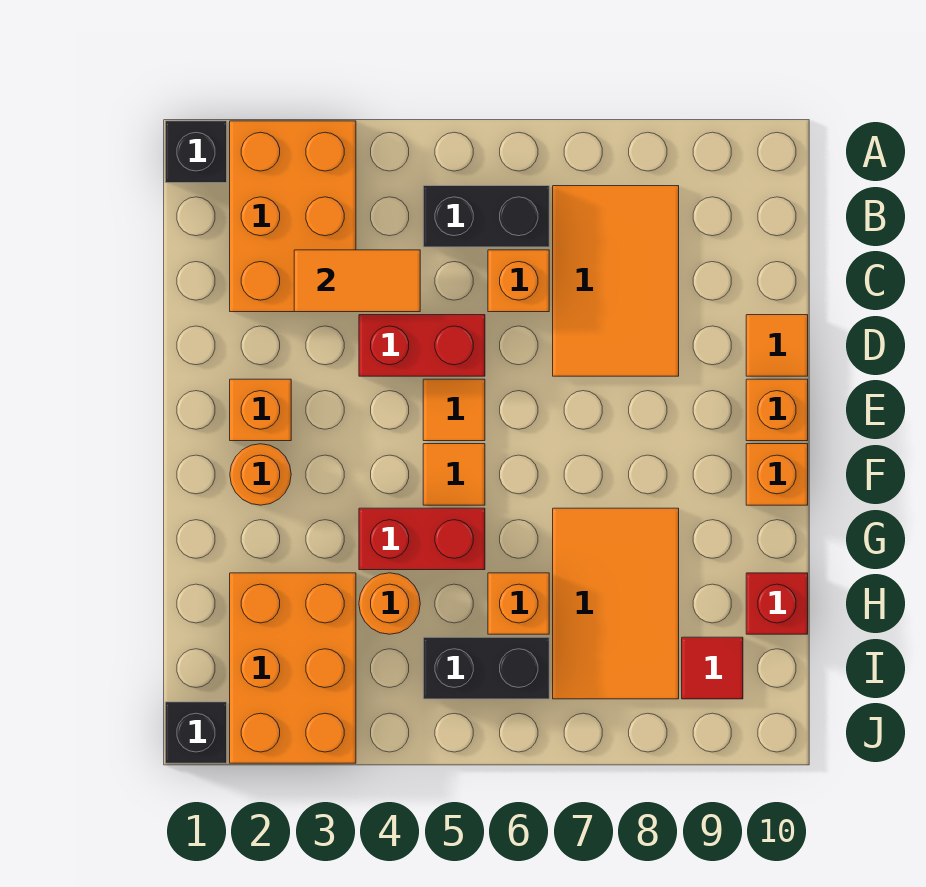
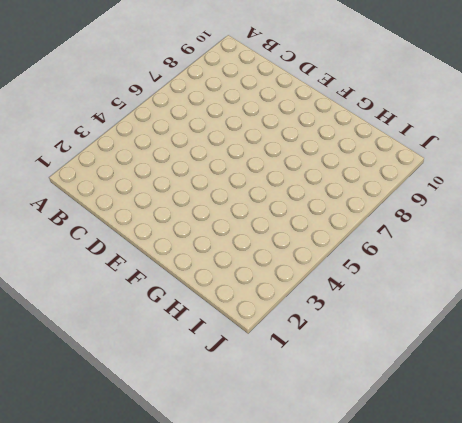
none -> black 1x1 brick [165,121,227,183]
none -> orange 2x3 brick [230,121,356,312]
none -> black 1x2 brick [423,186,549,247]

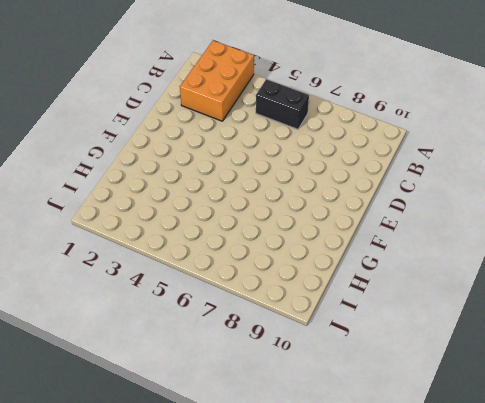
none -> black 1x1 brick [165,121,227,183]
none -> orange 2x3 tile [553,186,679,376]
none -> orange 1x1 brick [488,250,549,312]

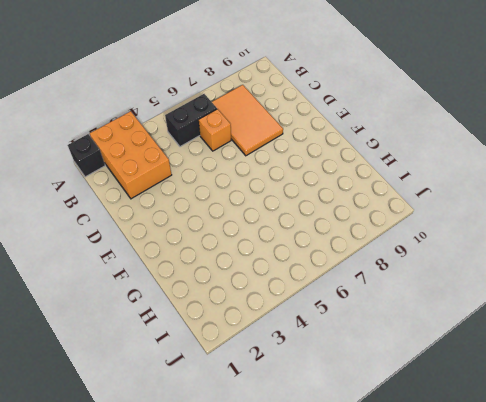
none -> red 1x2 brick [359,315,485,376]
none -> orange 1x1 tile [746,315,808,376]
none -> orange 1x1 brick [230,379,291,441]

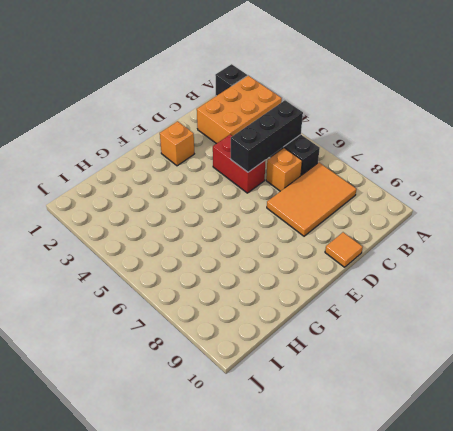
black 1x3 brick [231,100,303,172] -> none
none -> orange 1x1 tile [423,379,485,441]
none -> orange 1x1 brick [746,379,808,441]
none -> orange 1x1 round brick [230,444,291,505]

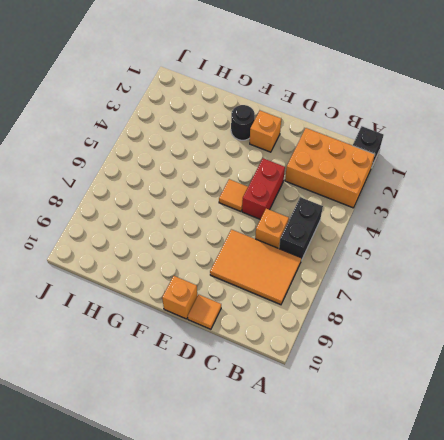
black 1x1 round brick [231,105,255,140] -> orange 1x1 round brick [230,444,291,505]
none -> orange 1x1 tile [423,444,485,505]
none -> orange 1x1 brick [746,444,808,505]
none -> red 1x2 brick [359,508,485,570]

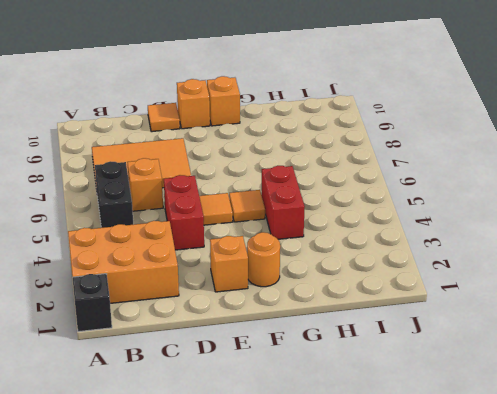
none -> orange 2x3 tile [553,508,679,699]
none -> orange 2x3 brick [230,573,356,763]
none -> orange 1x1 round brick [359,573,420,634]

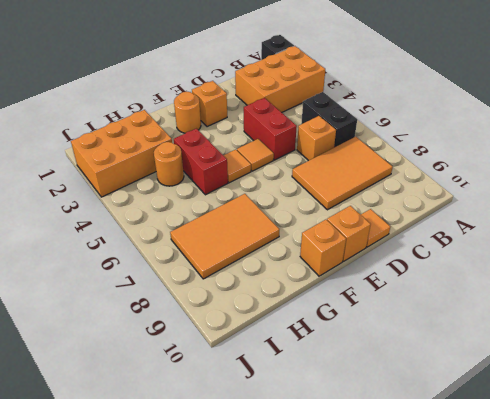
none -> orange 1x1 brick [488,573,549,634]
none -> red 1x1 brick [746,573,808,634]
none -> black 1x2 brick [423,637,549,699]

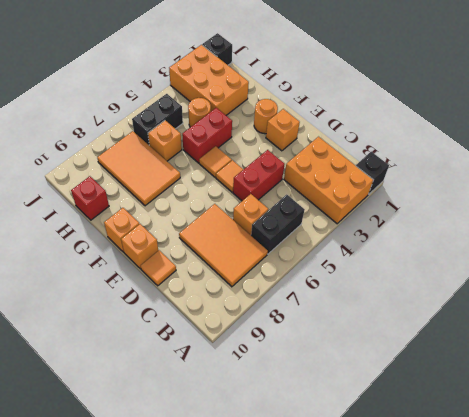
none -> red 1x1 tile [682,637,743,699]
none -> orange 1x2 tile [294,250,420,312]

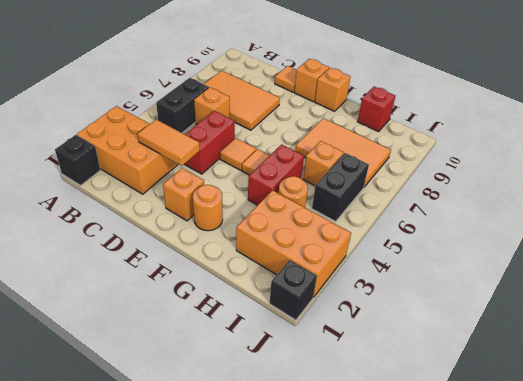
orange 1x2 tile [138,119,200,166] -> orange 1x2 tile turned to [294,250,420,312]
none -> red 1x1 tile [682,637,743,699]

